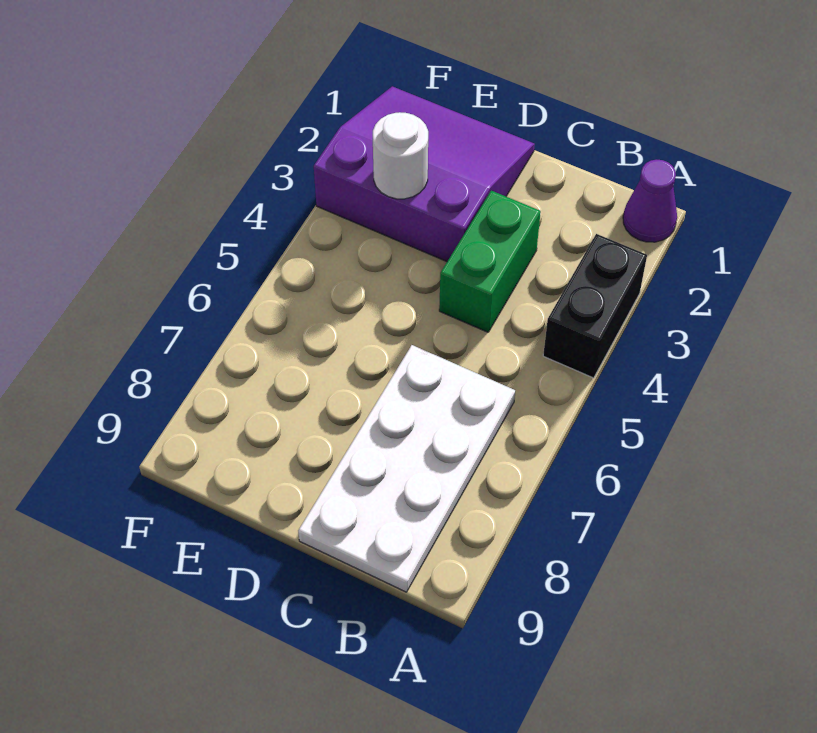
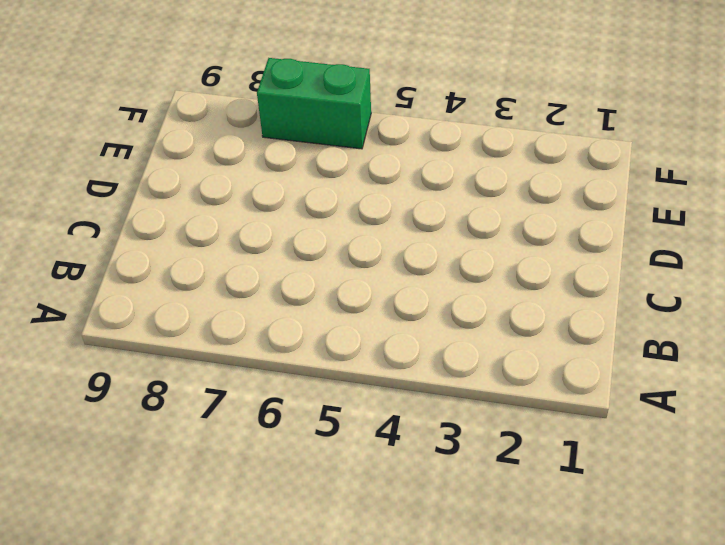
green 1x2 brick [257,58,371,149] -> green 1x2 brick moved to [439,191,541,332]
none -> purple 1x1 cone [623,160,677,242]
none -> black 1x2 brick [543,234,647,378]

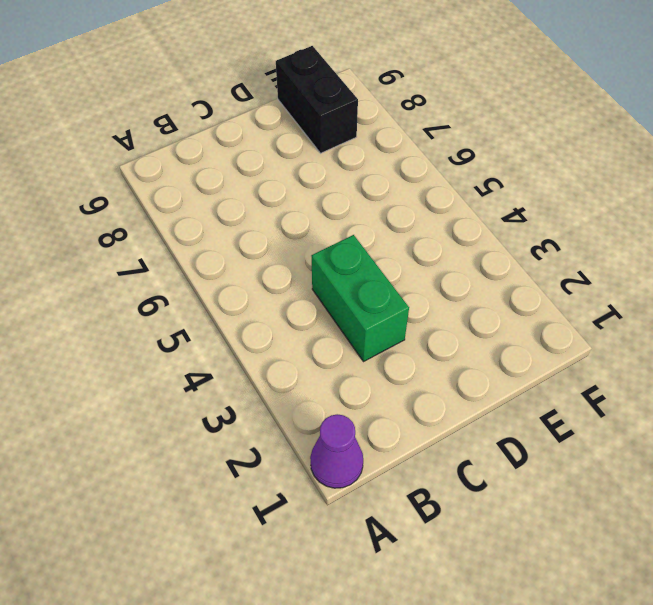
black 1x2 brick [276,46,358,153] -> black 1x2 brick moved to [543,234,647,378]
none -> white 2x4 plate [298,345,515,592]
none -> purple 3x3 slope [314,86,535,262]

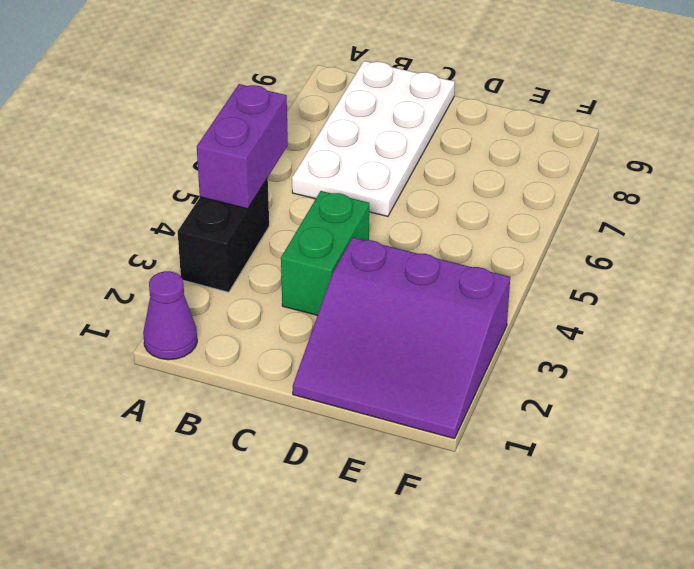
purple 1x2 brick [197,84,288,209] -> none
none -> white 1x1 round brick [373,112,428,199]

